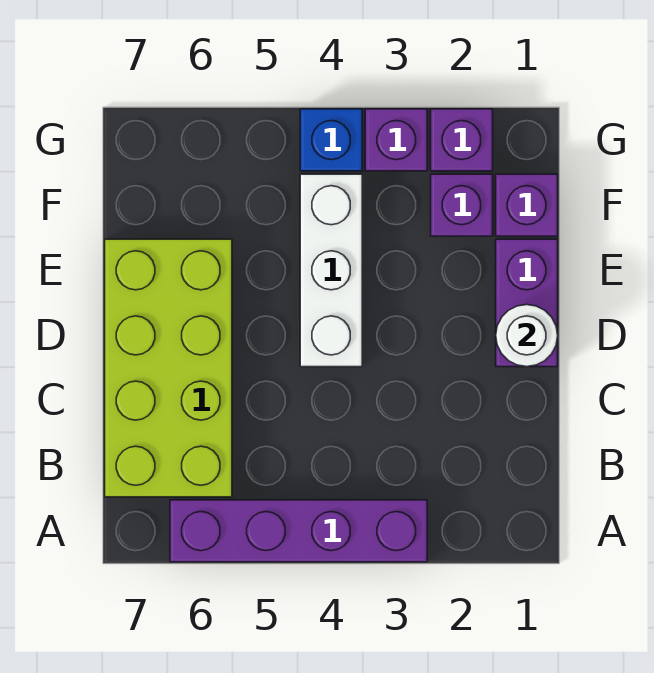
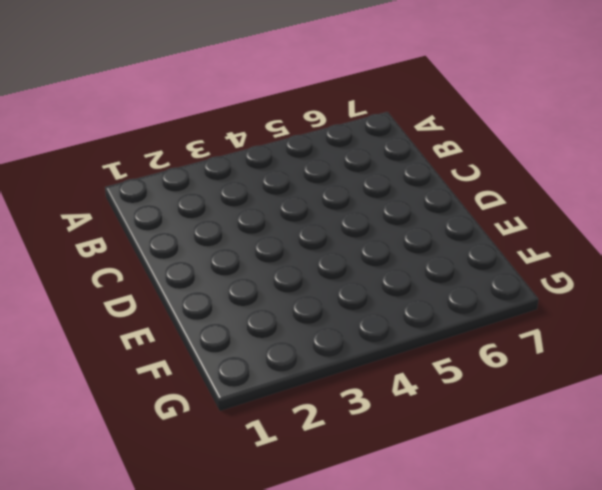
none -> purple 1x4 brick [170,500,427,562]
none -> lime 2x4 brick [105,239,232,497]

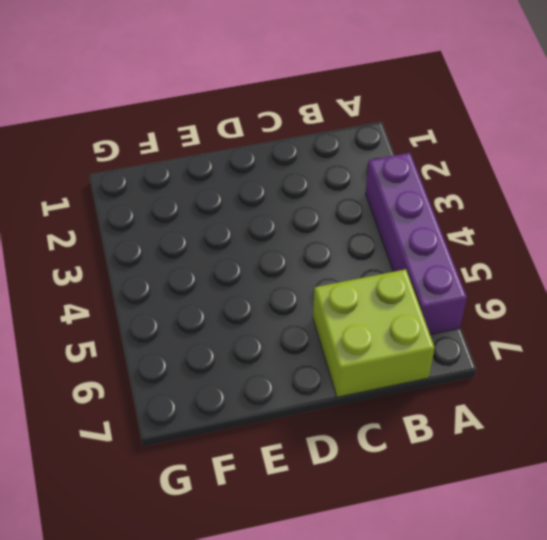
lime 2x2 brick [313,269,435,397] -> lime 2x4 brick [105,239,232,497]
none -> purple 1x2 brick [496,239,558,367]
none -> white 1x3 brick [300,174,362,367]

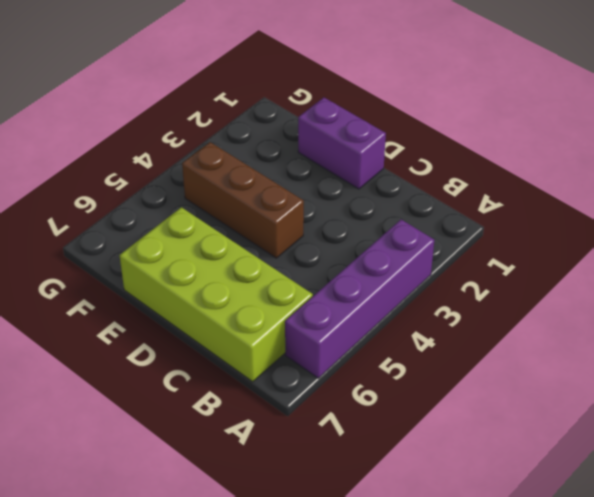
brown 1x3 brick [182,142,304,258] -> white 1x3 brick [300,174,362,367]
none -> purple 1x1 brick [496,174,558,236]
none -> purple 1x1 brick [431,174,493,236]

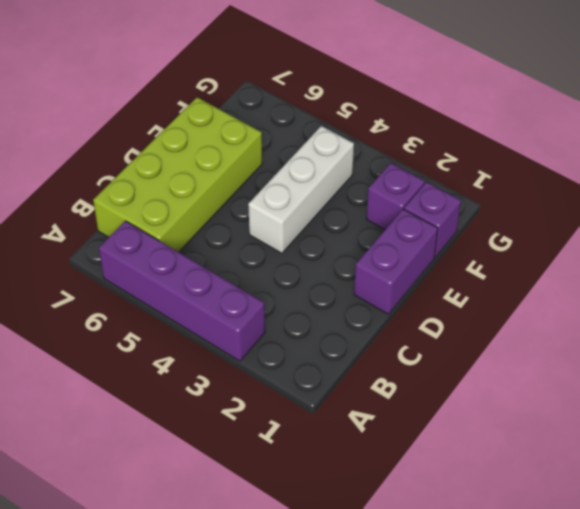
none -> purple 1x1 brick [431,109,493,171]
none -> purple 1x1 brick [365,109,427,171]

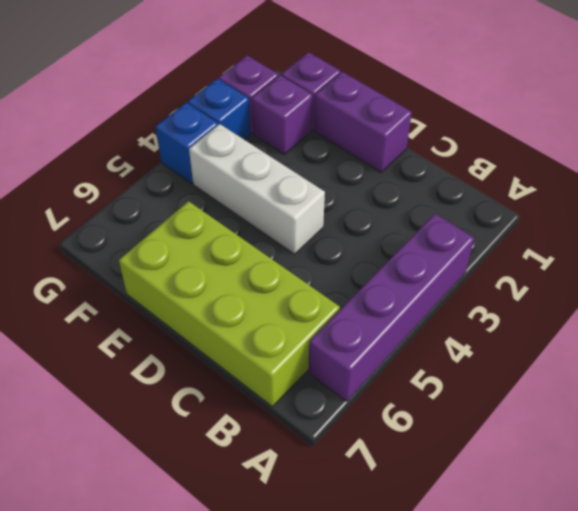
blue 1x1 brick [188,78,250,140] -> purple 1x1 brick [365,109,427,171]
none -> white 1x1 round brick [496,305,558,367]

